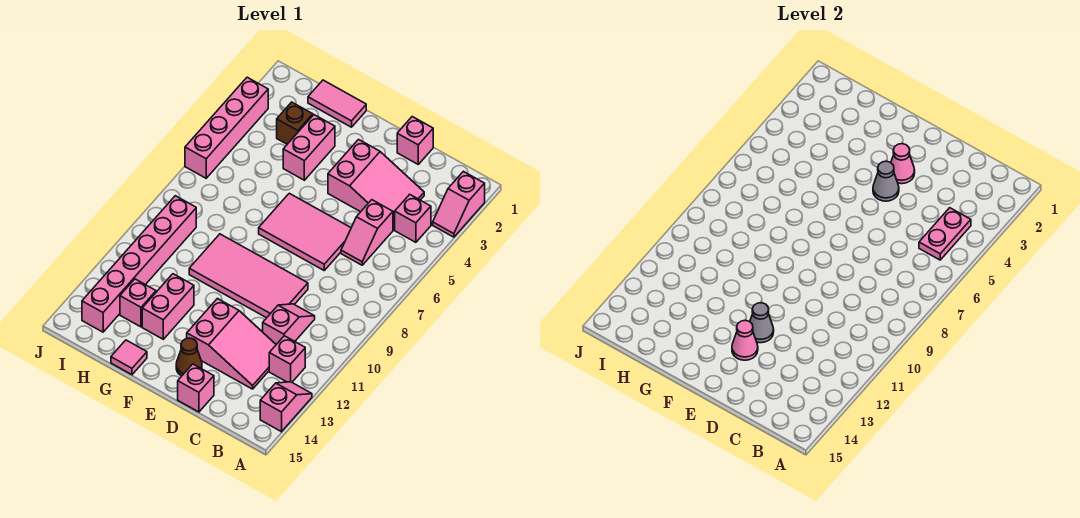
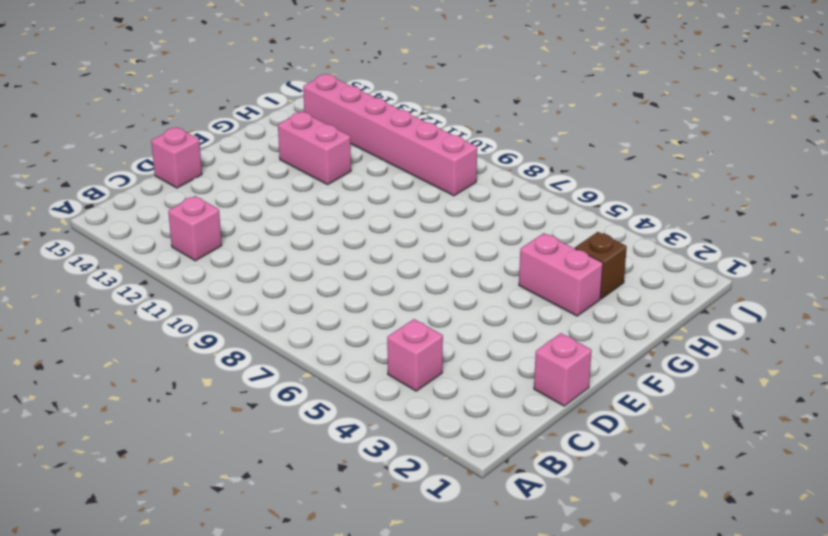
none -> pink 1x2 slope [433,171,485,237]
none -> pink 1x2 slope [260,382,312,432]
none -> pink 2x3 slope [328,140,424,230]

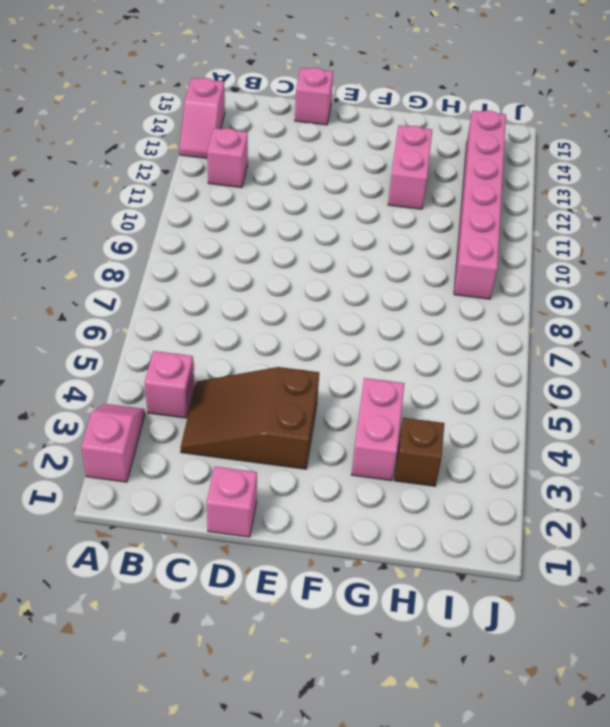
brown 2x3 slope [181,367,319,469] -> pink 2x3 slope [328,140,424,230]
none -> pink 1x2 slope [341,200,393,265]
none -> pink 1x2 slope [263,304,315,344]
none -> pink 2x3 slope [187,299,276,389]

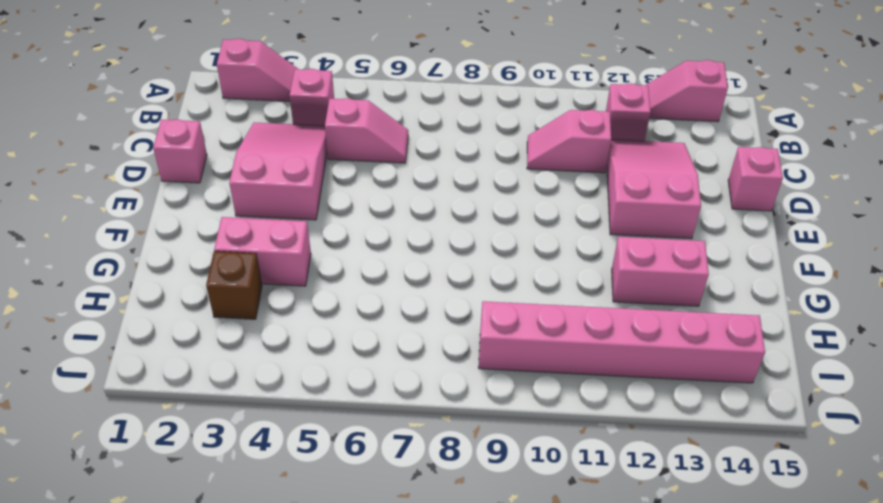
none -> pink 2x3 tile [259,193,351,270]
none -> pink 2x4 tile [189,234,308,318]
none -> brown 1x1 cone [176,338,202,376]

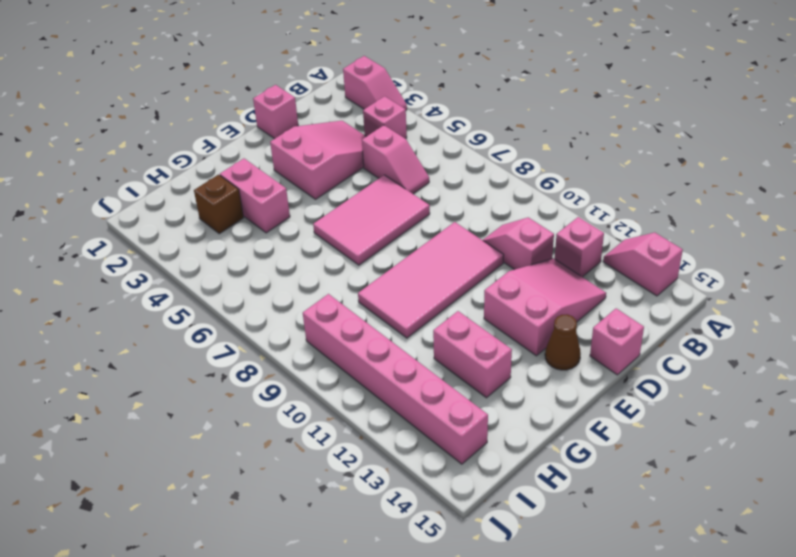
none -> pink 1x2 tile [308,80,366,127]
none -> pink 1x1 tile [111,340,147,375]
none -> pink 1x1 brick [120,279,156,327]

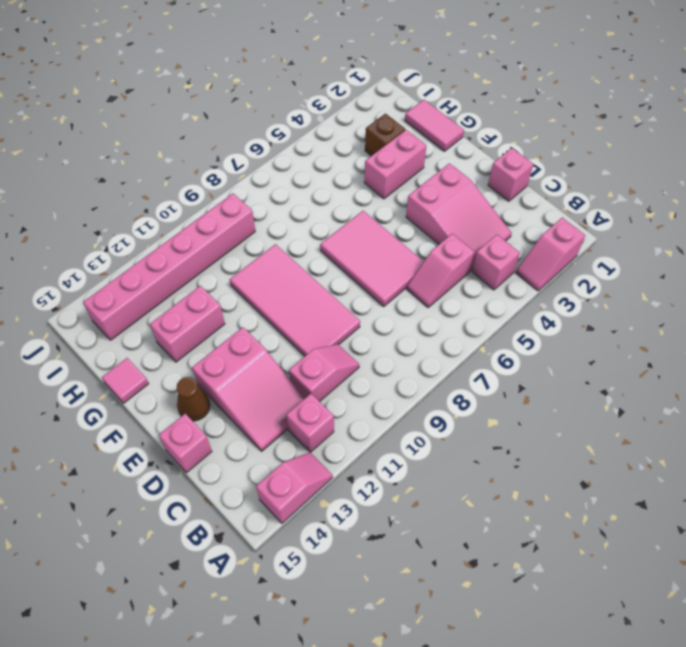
none -> pink 1x1 brick [120,279,156,327]
none -> pink 1x4 brick [185,77,268,178]
none -> pink 1x2 plate [919,208,971,260]

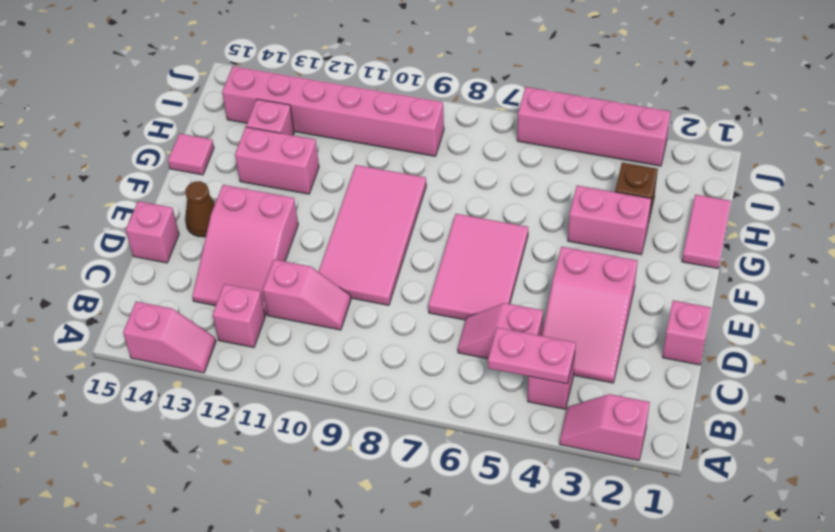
none -> pink 1x1 cone [891,144,915,184]
none -> grey 1x1 cone [873,161,899,201]
none -> grey 1x1 cone [750,303,774,343]

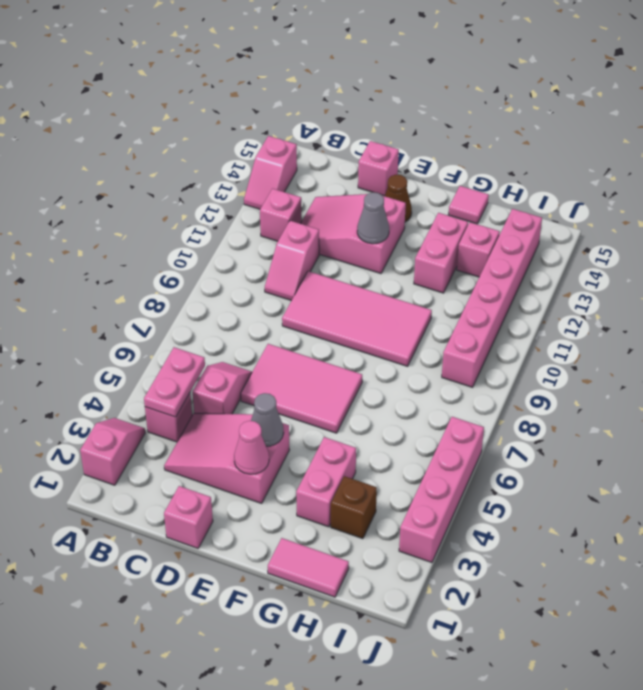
none -> pink 1x1 cone [732,320,758,360]

